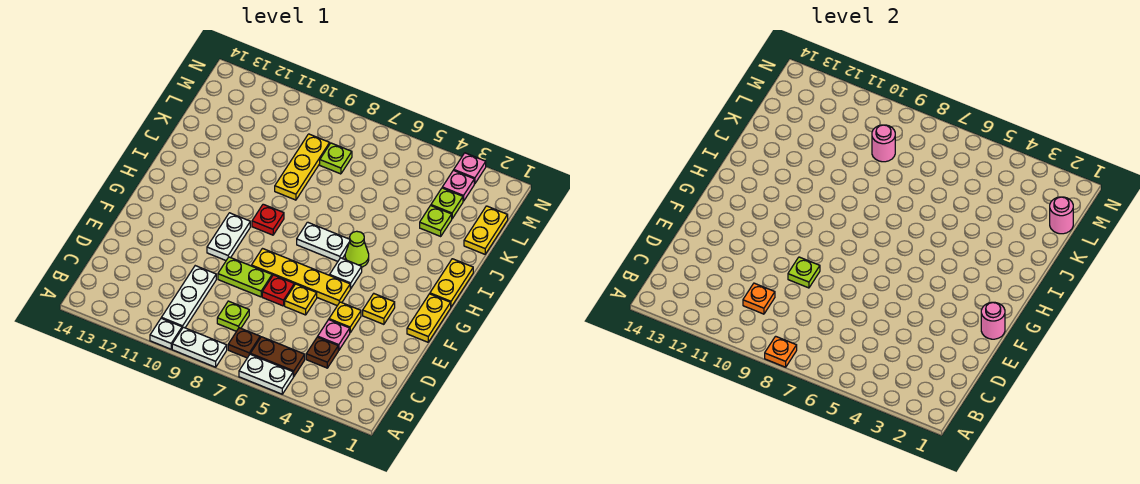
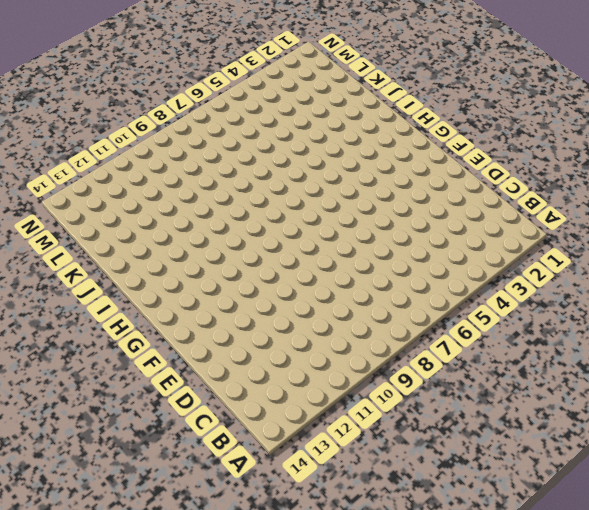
none -> white 1x2 plate [239,354,293,394]
none -> white 1x2 plate [172,327,227,367]
none -> white 1x1 plate [150,318,182,349]
none -> brown 1x2 plate [251,337,305,377]

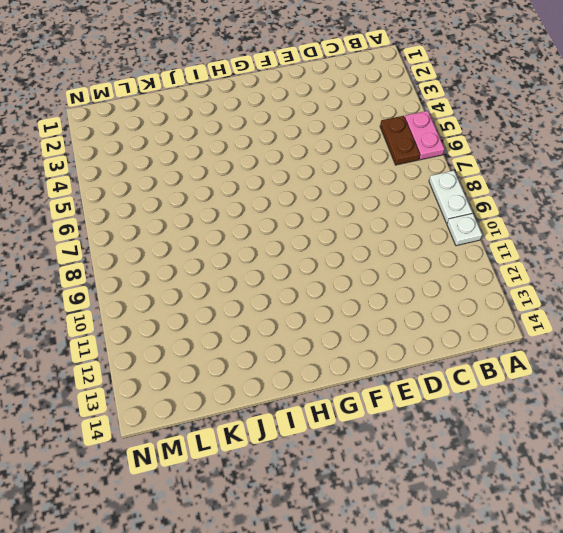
pink 1x2 plate [405,111,444,160] -> white 1x2 plate [239,354,293,394]
none -> brown 1x1 plate [228,328,260,358]
none -> white 1x3 plate [161,266,216,328]
none -> brown 1x1 plate [306,337,338,368]
none -> lime 1x1 plate [217,301,249,331]

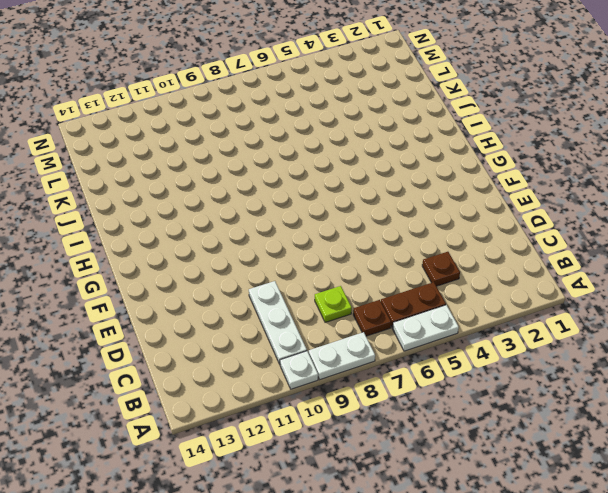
none -> pink 1x1 plate [318,320,350,351]
none -> yellow 1x1 plate [329,302,361,333]
none -> yellow 1x1 plate [285,284,317,315]
none -> red 1x1 plate [262,275,294,306]

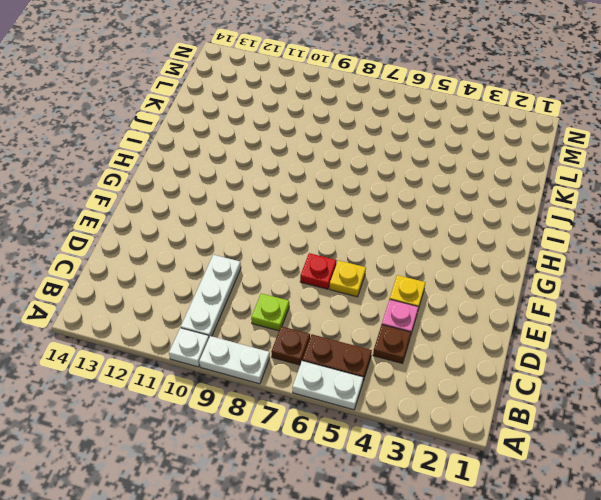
none -> lime 1x2 plate [218,257,272,297]
none -> yellow 1x2 plate [407,294,451,342]
none -> yellow 1x1 plate [363,294,395,324]
none -> yellow 1x4 plate [252,249,350,306]

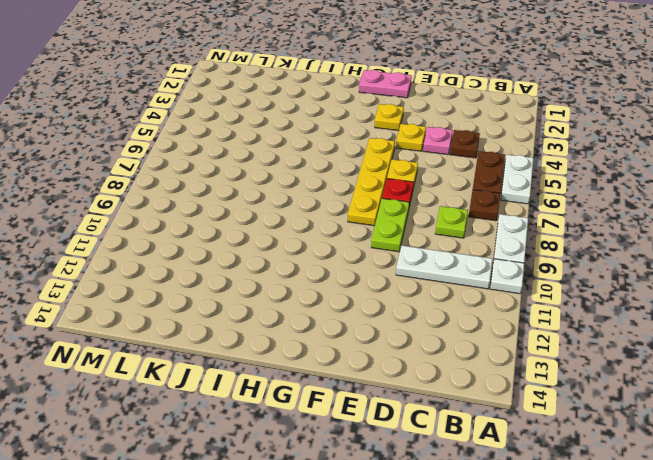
pink 1x2 plate [359,70,412,98] -> yellow 1x2 plate [407,294,451,342]
none -> white 1x2 plate [207,213,250,260]
none -> white 1x1 plate [330,258,362,289]
none -> yellow 1x2 plate [430,259,473,307]
none -> lime 1x1 cone [345,231,369,267]

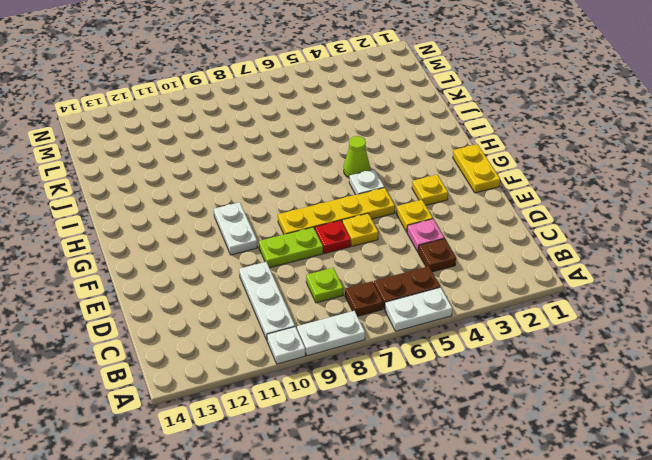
none -> yellow 1x2 plate [430,259,473,307]
none -> white 1x2 plate [297,222,350,261]
none -> red 1x1 plate [252,204,284,235]
none -> yellow 1x3 plate [275,134,330,200]

